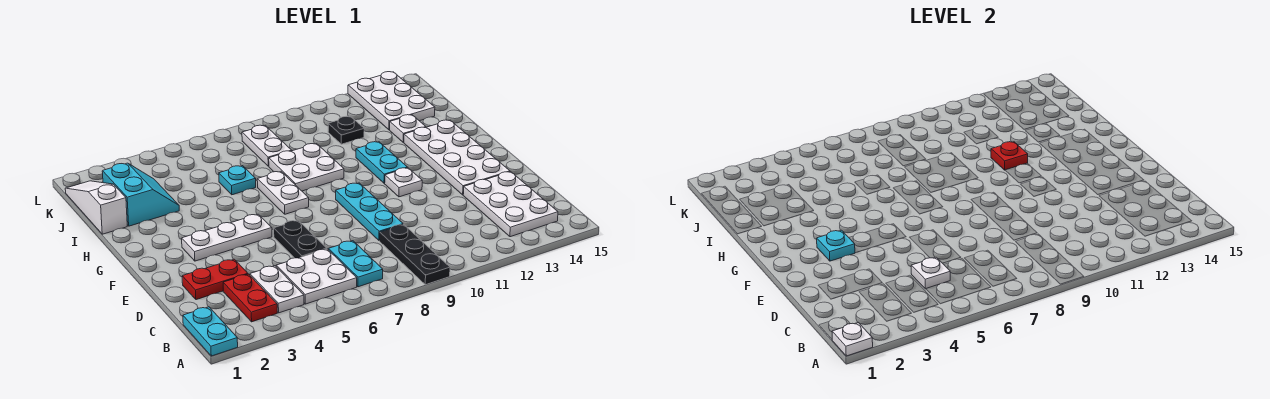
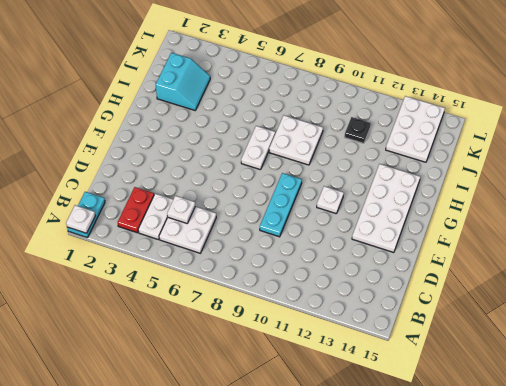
none -> black 1x3 plate [380,224,450,285]
none -> cyan 1x2 plate [329,241,383,287]
none -> white 2x3 plate [463,172,558,237]

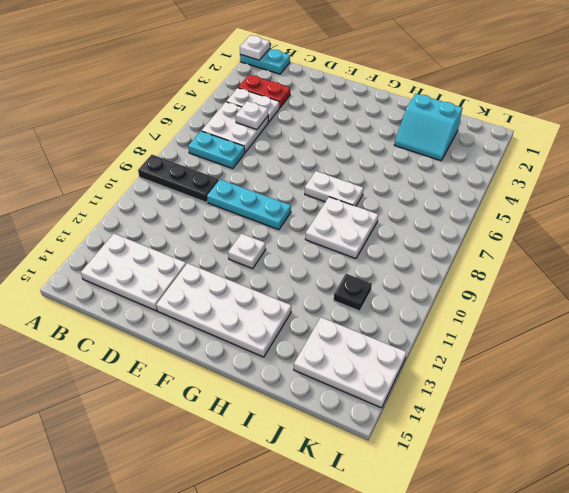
none -> red 1x2 plate [182,259,248,300]
none -> black 1x2 plate [274,220,327,258]
none -> white 1x3 plate [182,214,272,261]

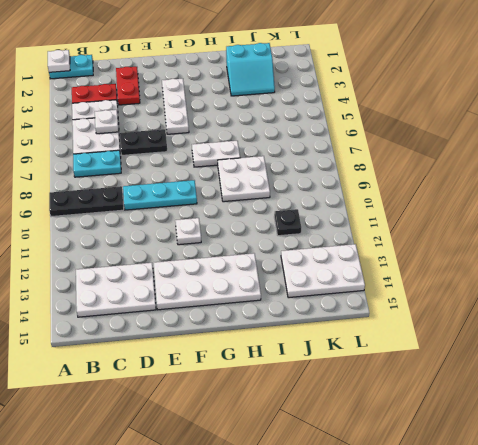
none -> cyan 1x2 plate [356,142,407,183]
none -> white 1x3 slope [65,181,127,234]
none -> cyan 1x1 plate [219,166,256,195]

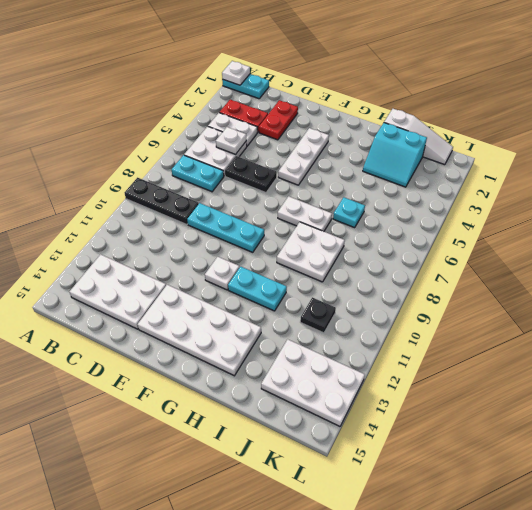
none -> white 1x1 plate [390,115,426,142]
none -> white 1x2 plate [242,125,292,166]
none -> cyan 1x1 plate [817,230,855,261]

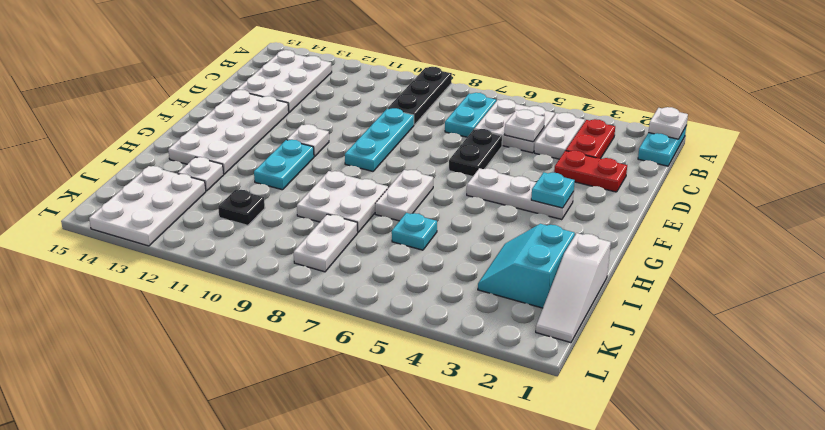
none -> red 1x1 plate [991,142,1028,170]

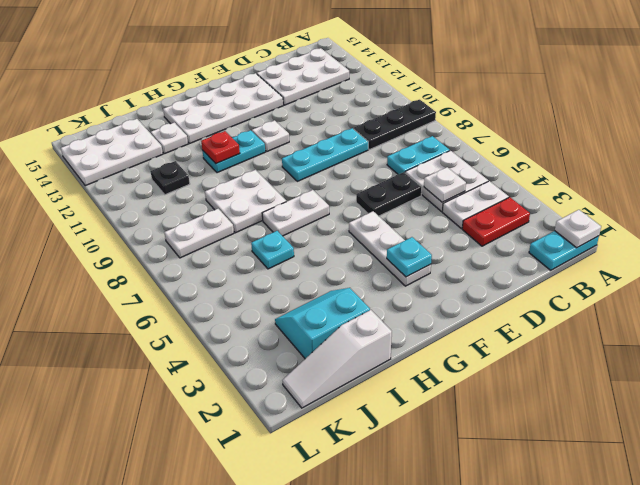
none -> red 1x2 plate [182,259,248,300]

